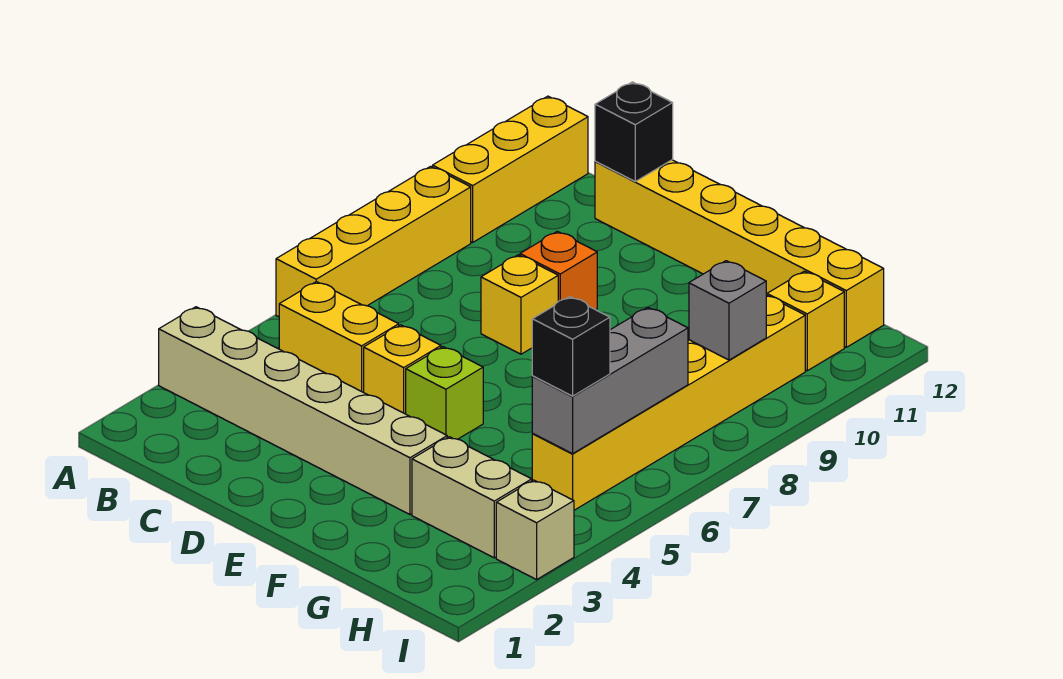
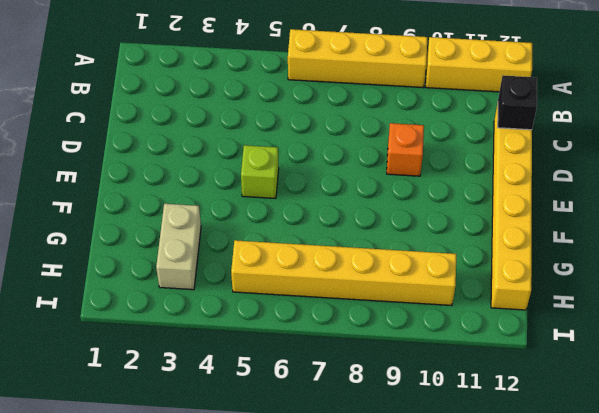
none -> tan 1x6 brick [159,307,447,515]
none -> yellow 1x2 brick [279,282,399,392]
none -> yellow 1x1 brick [364,325,441,414]

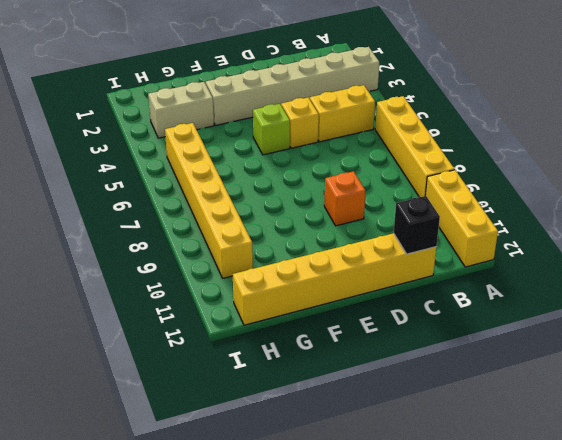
none -> yellow 1x1 brick [481,255,558,354]
none -> yellow 1x1 brick [767,271,844,371]
none -> tan 1x1 brick [496,480,574,580]

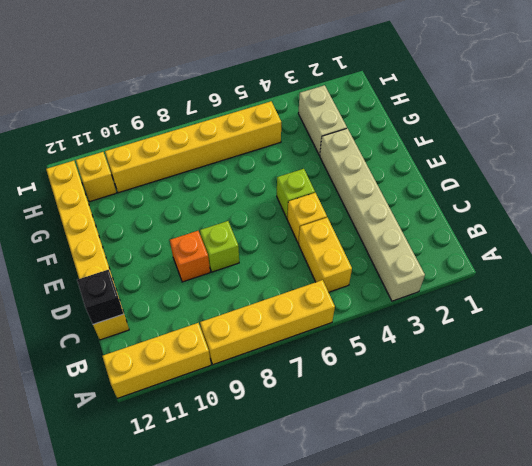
lime 1x1 brick [200,221,239,272] -> yellow 1x1 brick [481,255,558,354]
none -> tan 1x1 brick [496,480,574,580]
none -> grey 1x3 brick [532,307,688,454]
none -> grey 1x1 brick [689,261,766,360]

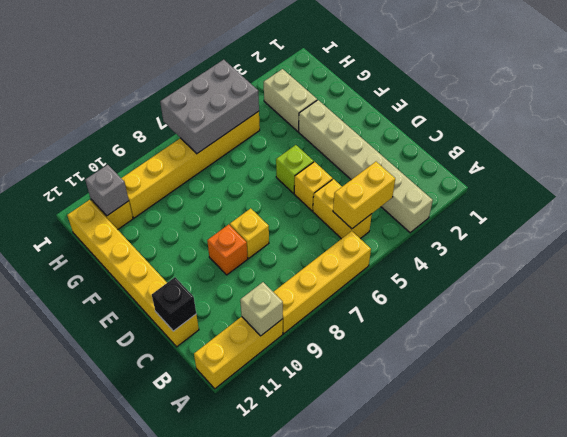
tan 1x1 brick [240,282,283,336] -> tan 1x1 brick moved to [496,480,574,580]
yellow 1x2 brick [333,162,395,229] -> none
grey 2x3 brick [160,60,259,154] -> grey 1x3 brick [532,307,688,454]
grey 1x1 brick [85,165,129,216] -> grey 1x1 brick moved to [689,261,766,360]
none -> black 1x1 brick [532,297,610,396]

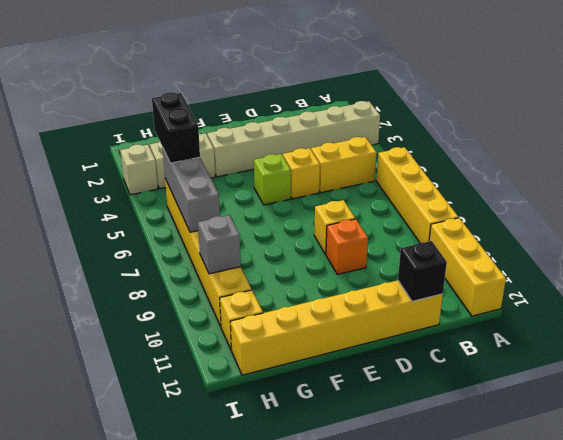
black 1x2 brick [152,92,200,163] -> black 1x1 brick [532,297,610,396]

